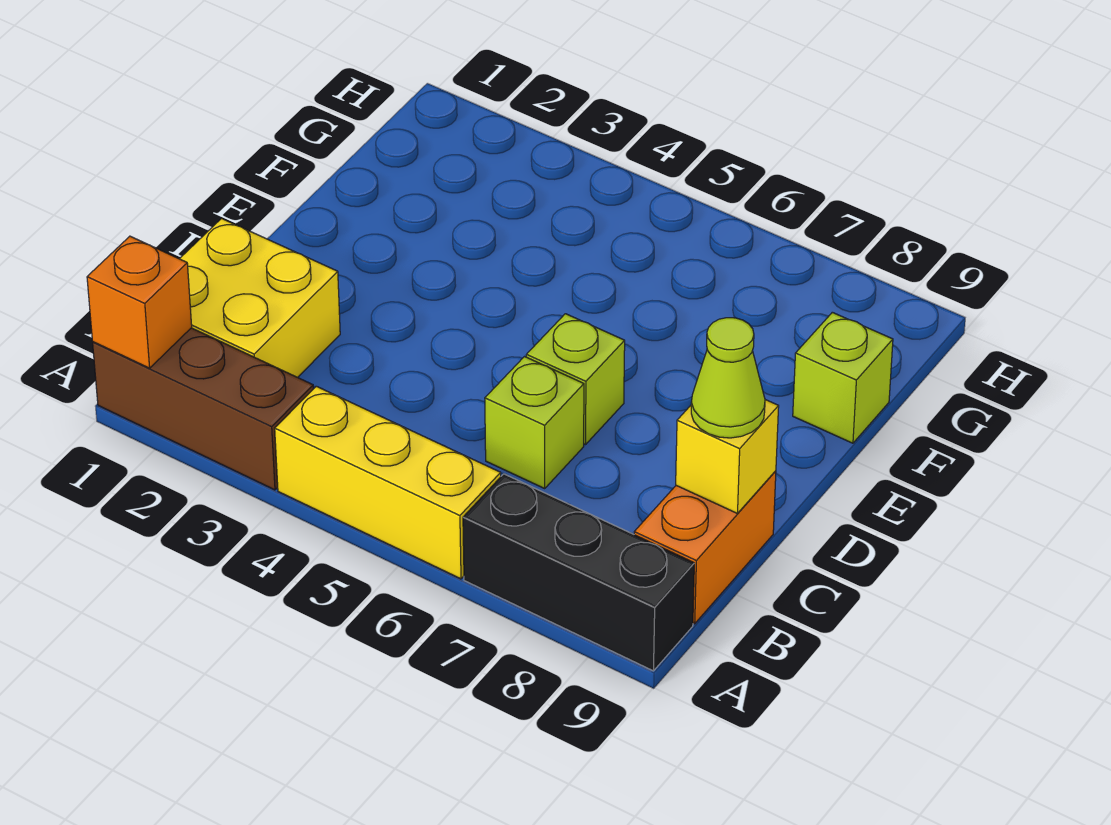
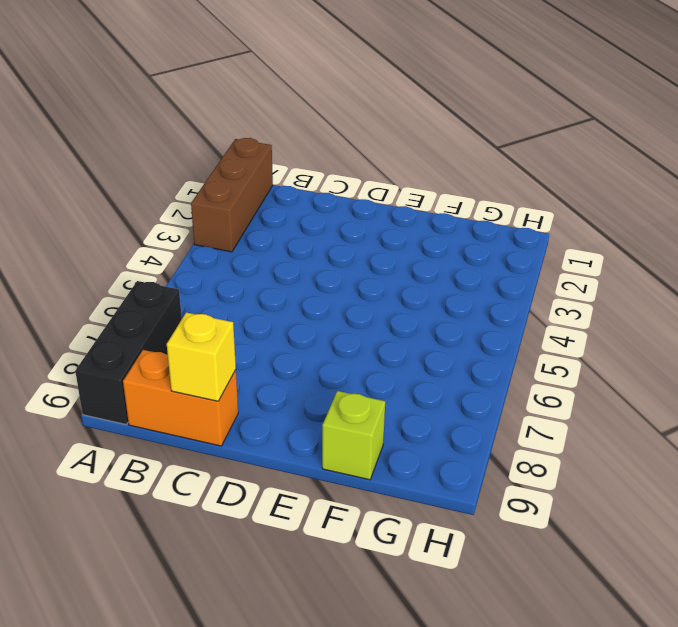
none -> yellow 1x3 brick [275,386,501,579]
none -> yellow 2x2 brick [180,218,340,377]

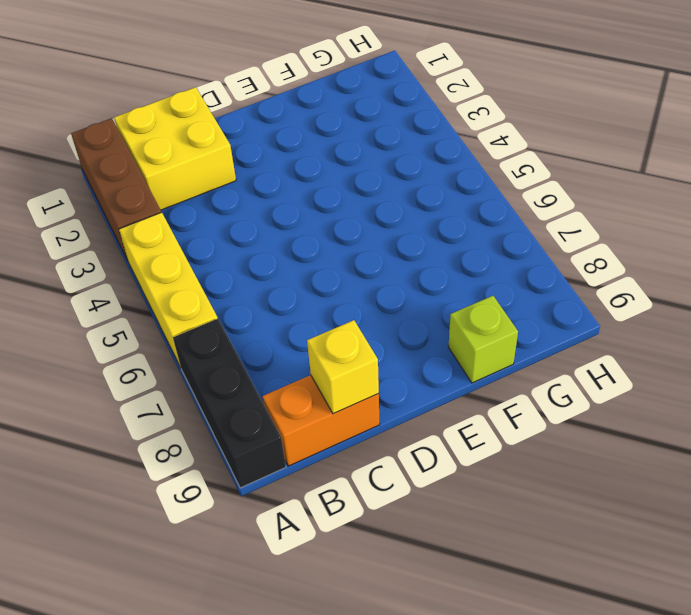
none -> lime 1x1 brick [485,357,584,488]
none -> lime 1x1 brick [526,314,625,445]

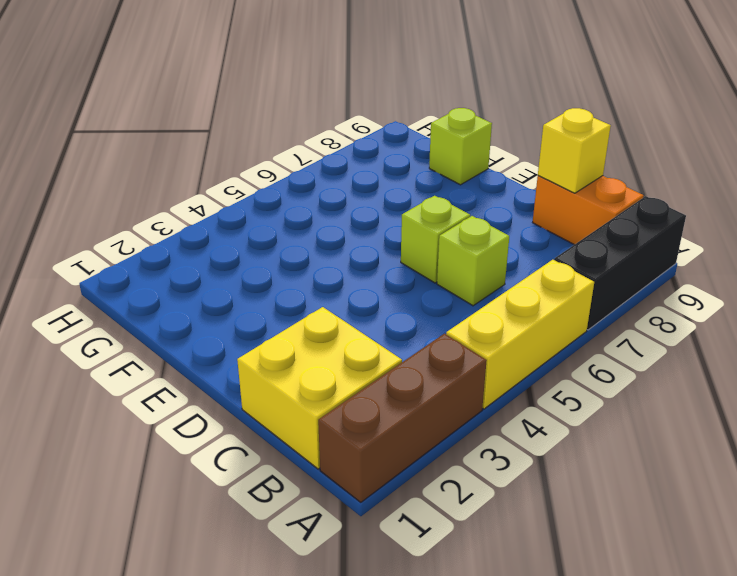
none -> orange 1x1 brick [87,236,192,368]
none -> lime 1x1 cone [691,318,765,438]

